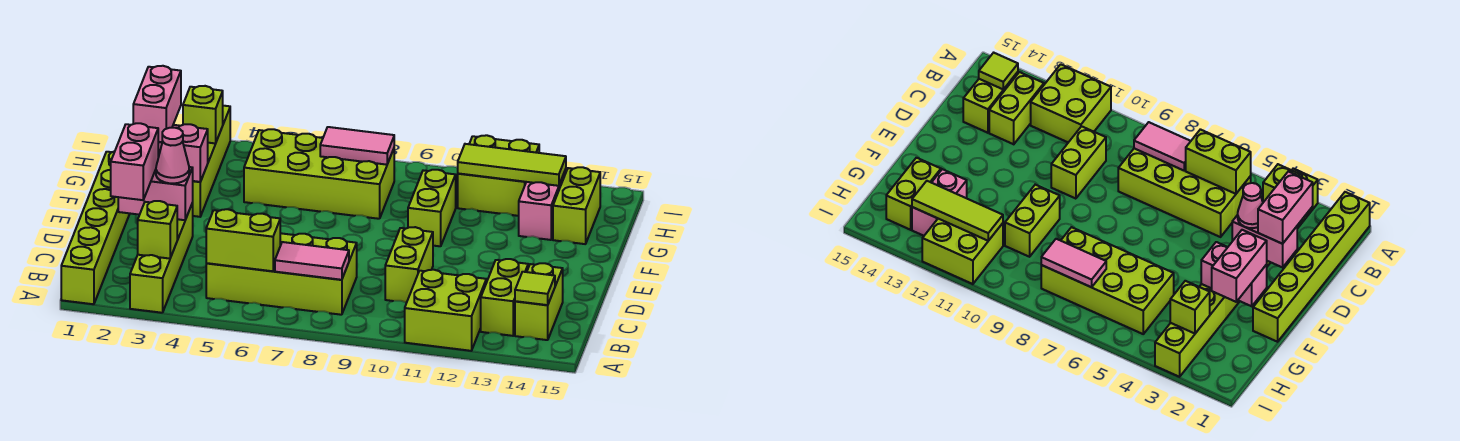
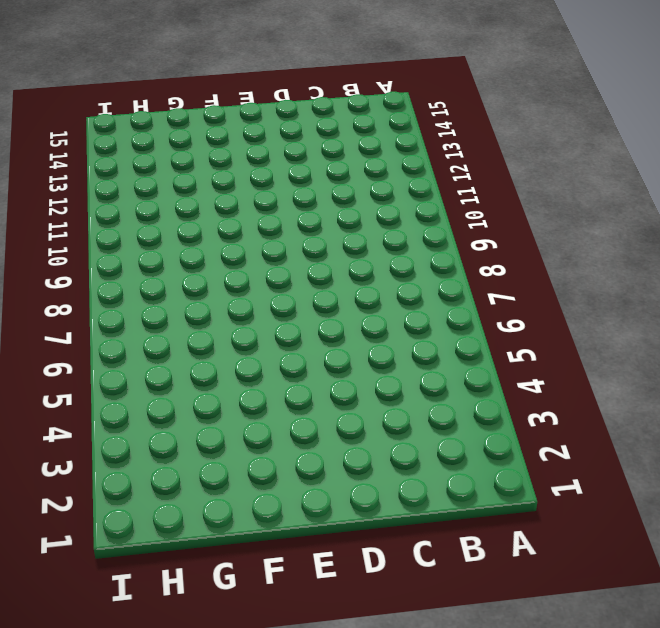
none -> lime 1x6 brick [61,151,130,304]
none -> lime 1x4 brick [130,203,193,313]
none -> lime 2x2 brick [405,270,486,351]

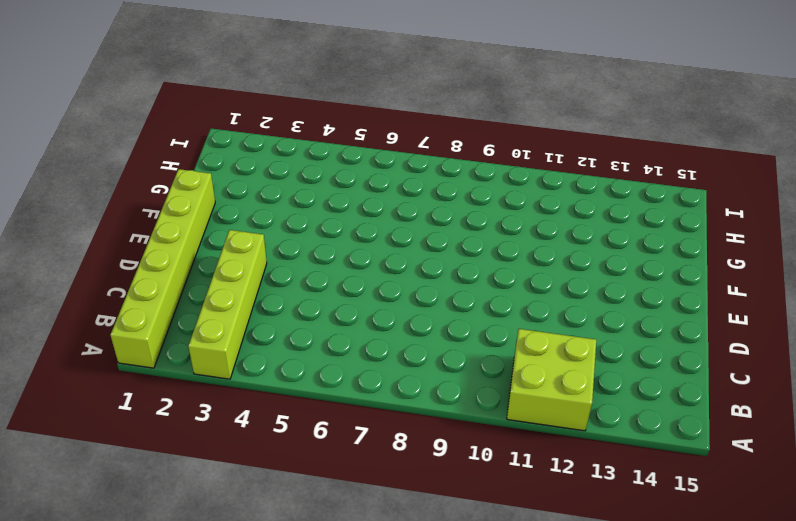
none -> lime 2x4 brick [206,233,357,315]
none -> lime 1x2 brick [481,259,528,336]
none -> lime 1x2 brick [515,263,563,340]

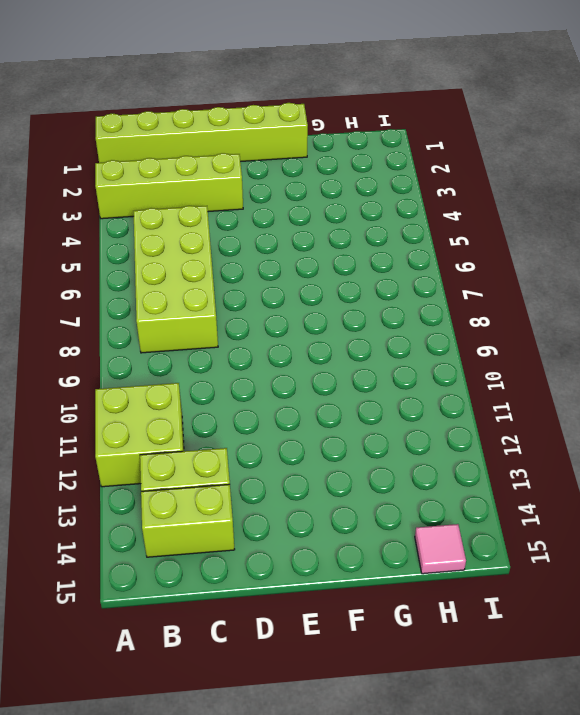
pink 1x1 tile [415,524,466,574] -> none
none -> lime 1x2 brick [385,227,433,303]
none -> lime 1x4 brick [193,106,230,217]
none -> lime 1x2 brick [408,170,456,246]

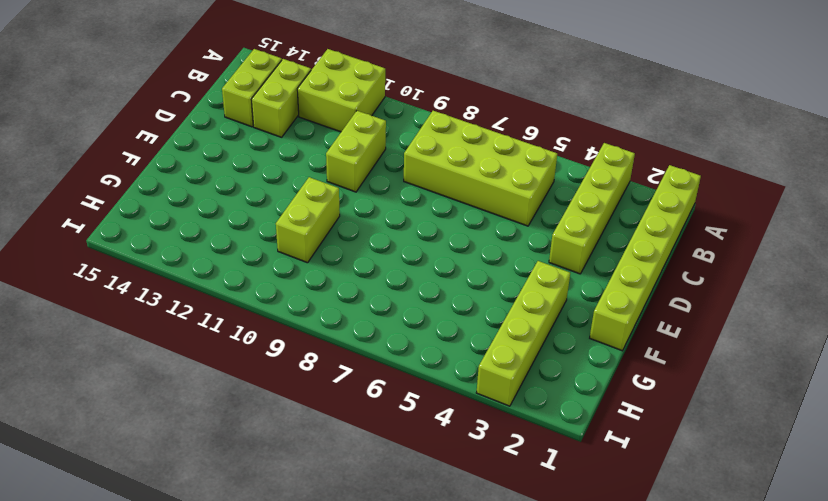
none -> lime 2x4 brick [244,129,394,219]
none -> pink 1x2 brick [519,169,566,240]
none -> lime 1x2 brick [553,167,600,244]

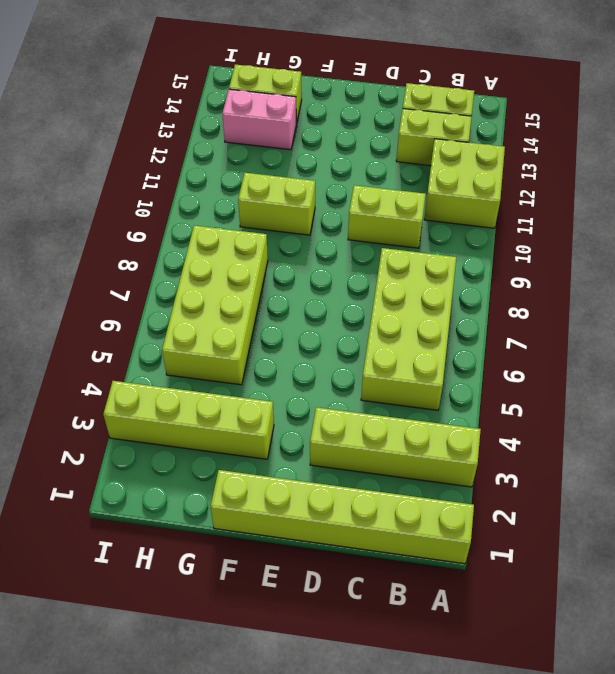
none -> lime 2x2 brick [458,135,539,216]
none -> lime 1x1 brick [138,201,177,259]
none -> lime 1x2 brick [206,209,280,271]

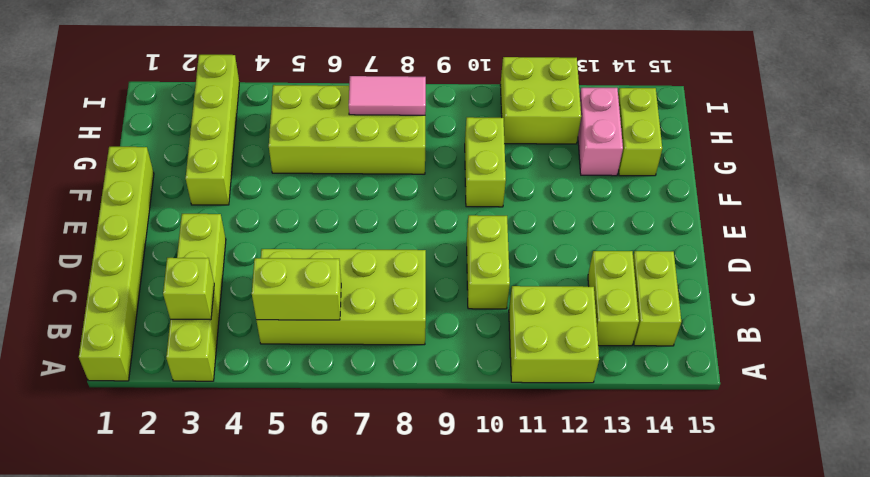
none -> pink 1x2 tile [275,242,349,280]
none -> lime 1x1 tile [515,272,555,305]
none -> pink 1x2 brick [118,167,193,220]

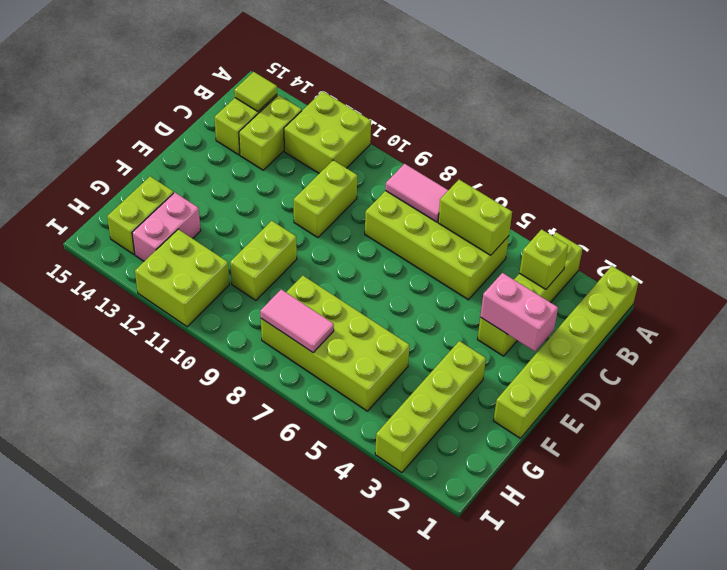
none -> pink 1x2 brick [158,124,208,182]
none -> lime 1x1 brick [183,86,223,143]
none -> lime 1x3 tile [458,144,566,186]

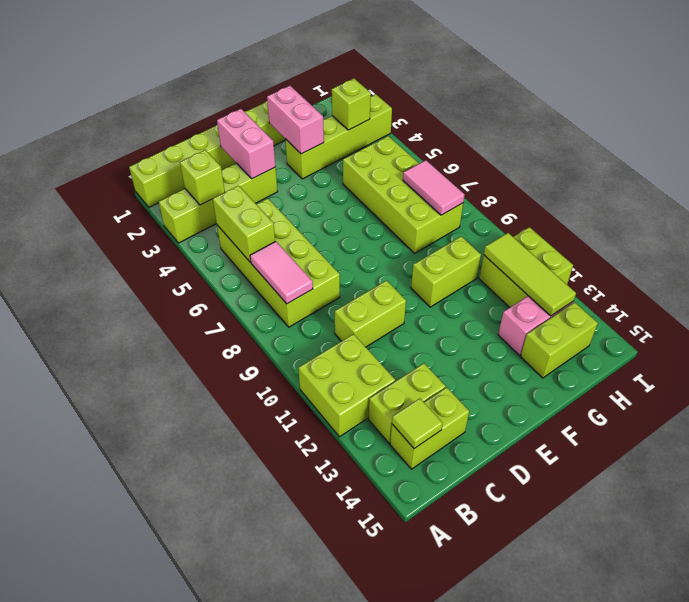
none -> pink 1x2 brick [111,123,158,200]
none -> pink 1x1 cone [156,128,189,183]
none -> pink 1x2 brick [133,66,181,142]

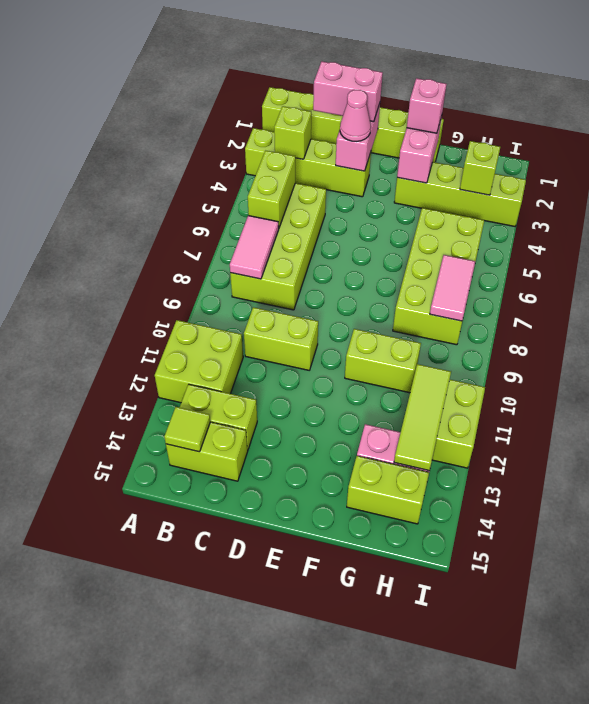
pink 1x1 brick [407,78,447,133] -> pink 1x2 brick [133,66,181,142]

